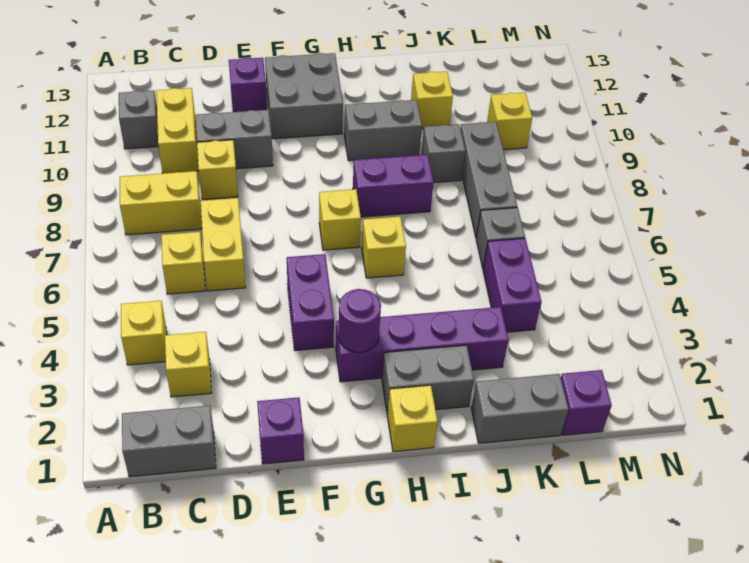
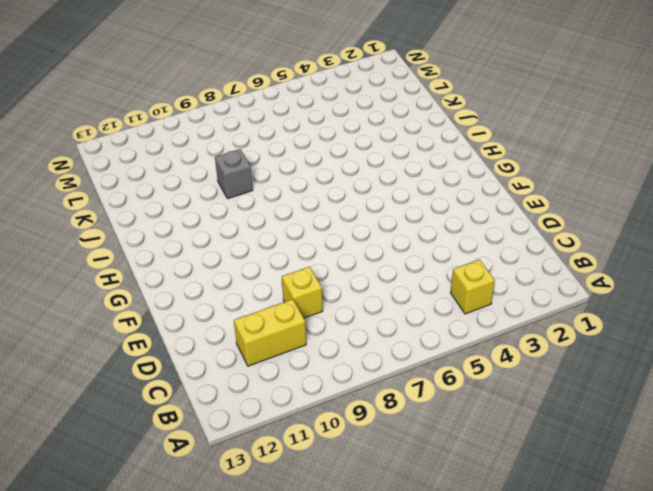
none -> grey 1x2 brick [122,405,216,477]
none -> yellow 1x2 brick [120,171,202,235]
none -> grey 1x1 brick [119,90,159,149]
none -> yellow 1x1 brick [165,332,212,397]

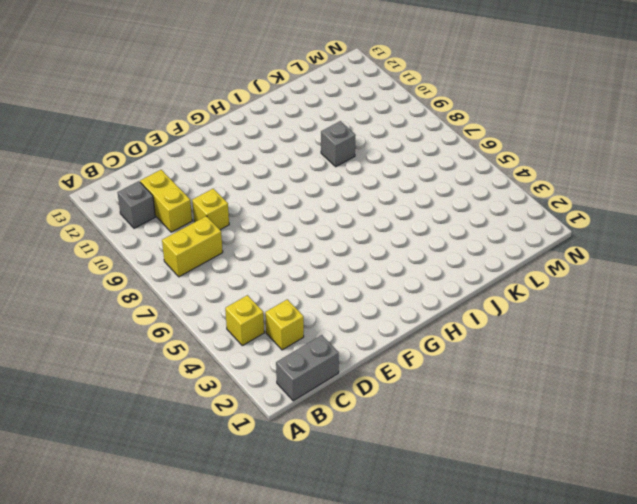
none -> yellow 1x1 brick [161,232,205,294]
none -> yellow 1x2 brick [200,198,246,291]
none -> grey 1x2 brick [195,110,273,169]
none -> purple 1x1 brick [257,397,304,464]

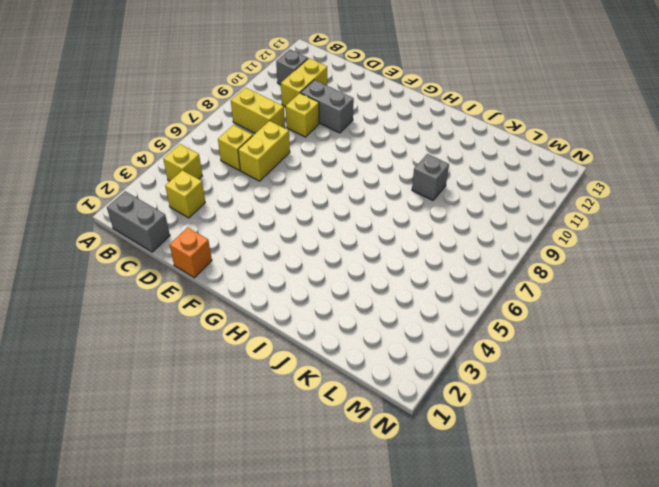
orange 1x1 brick [170,228,212,278] -> purple 1x1 brick [257,397,304,464]
none -> purple 1x1 brick [229,58,267,112]
none -> purple 1x2 brick [287,254,334,351]
none -> grey 2x2 brick [265,53,343,139]
none -> purple 1x4 brick [336,307,508,382]

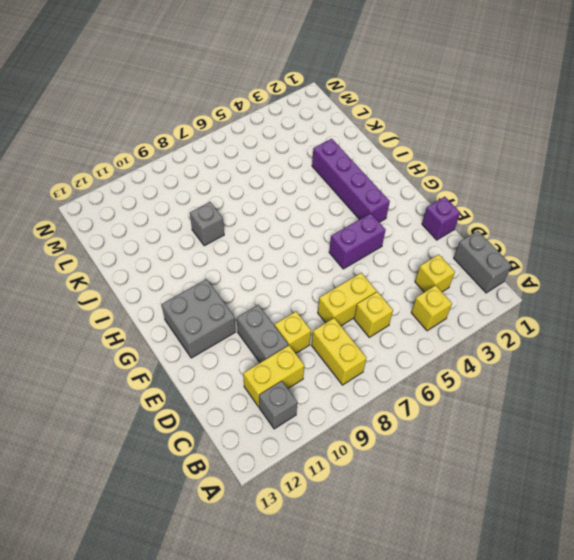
none -> purple 1x1 brick [229,58,267,112]
none -> yellow 1x1 brick [319,189,361,250]
none -> yellow 1x1 brick [387,386,437,452]
none -> grey 1x2 brick [382,345,474,414]

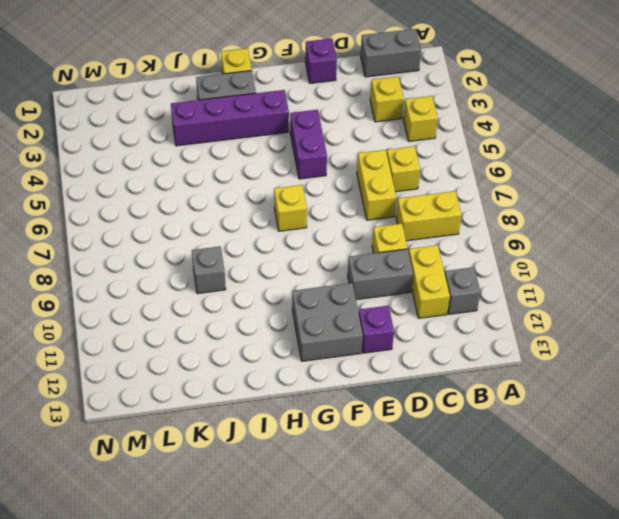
none -> yellow 1x1 brick [362,217,406,278]
none -> purple 1x2 brick [353,155,434,217]
none -> grey 1x2 brick [344,100,422,161]
none -> grey 1x2 brick [471,374,569,443]

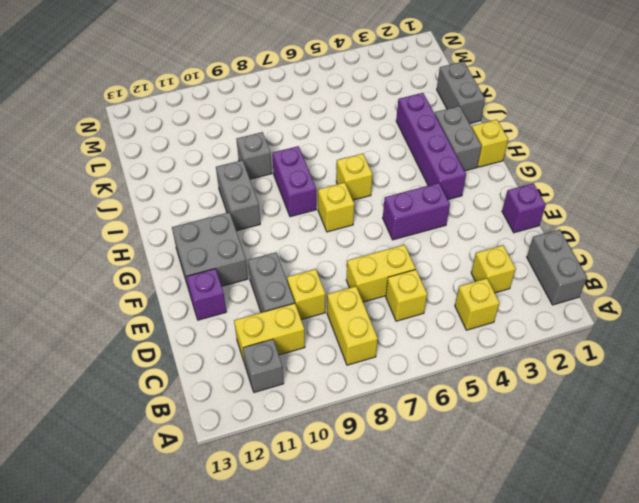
none -> yellow 1x1 brick [411,72,453,128]
none -> purple 1x2 brick [483,238,542,332]
none -> grey 1x1 brick [476,208,525,268]
none -> grey 1x3 brick [461,122,517,238]

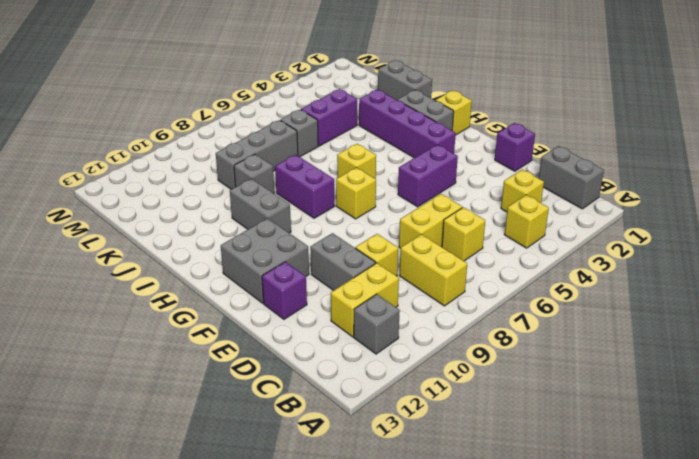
none -> yellow 1x1 brick [411,72,453,128]
none -> purple 1x1 brick [561,370,612,435]
none -> yellow 1x1 brick [487,93,532,150]
none -> purple 1x1 round brick [338,289,381,352]

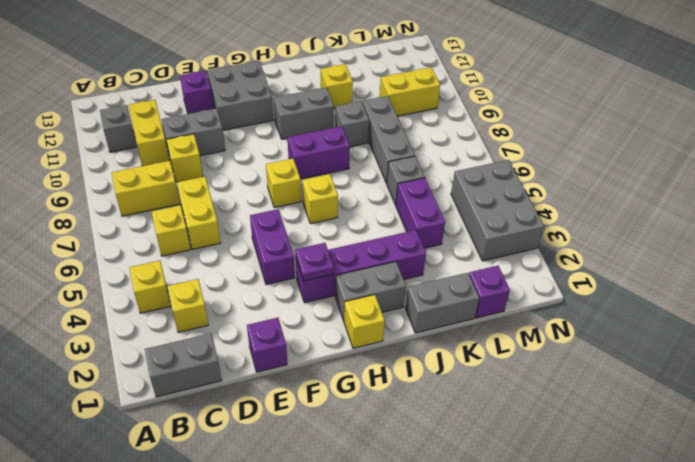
purple 1x1 plate [295,243,334,281] -> purple 1x1 round brick [338,289,381,352]
yellow 1x2 brick [380,68,440,116] -> yellow 1x1 brick [487,93,532,150]
grey 2x3 brick [451,160,544,261] -> none

